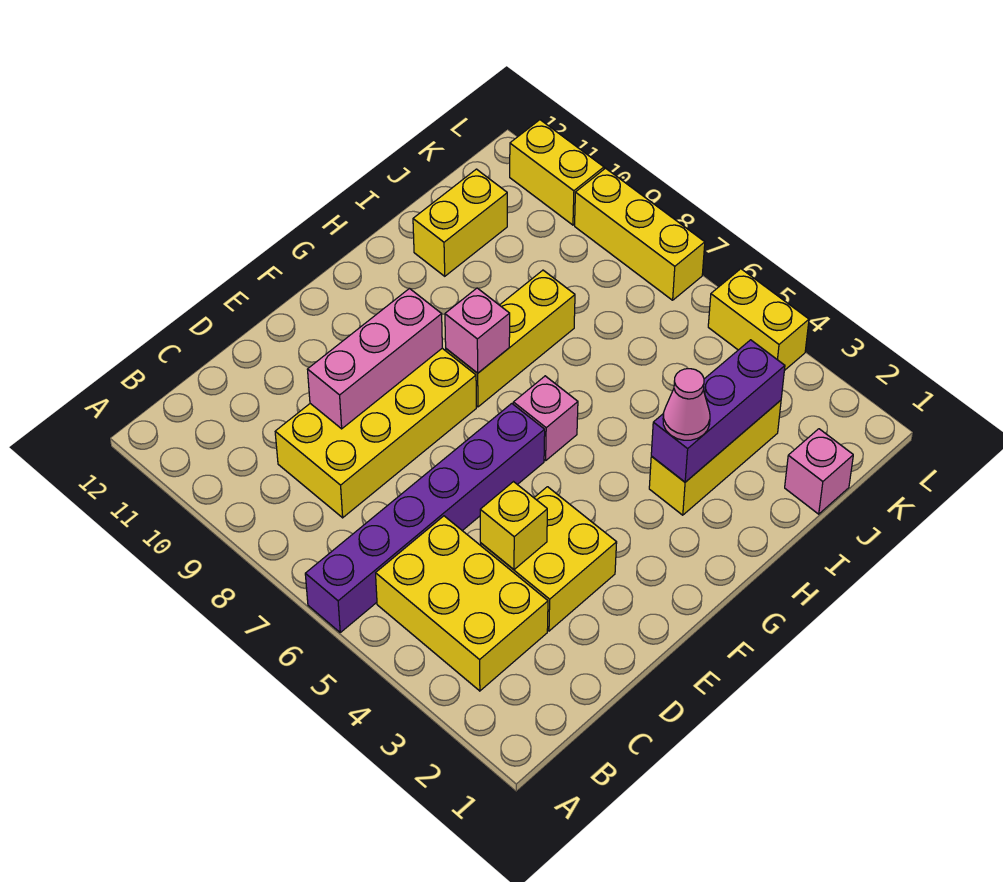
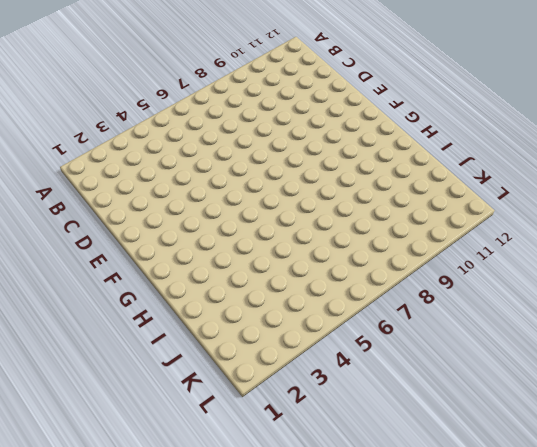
none -> purple 1x6 brick [305,404,545,632]
none -> yellow 2x3 brick [376,516,548,691]
none -> yellow 2x4 brick [275,348,476,518]

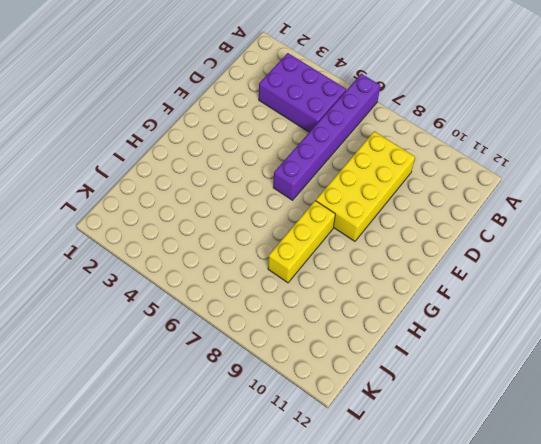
purple 2x3 brick [259,53,346,132] -> yellow 2x3 brick [376,516,548,691]
none -> yellow 2x2 brick [481,487,617,631]
none -> pink 1x1 brick [513,376,578,461]
none -> yellow 1x3 brick [649,400,781,515]

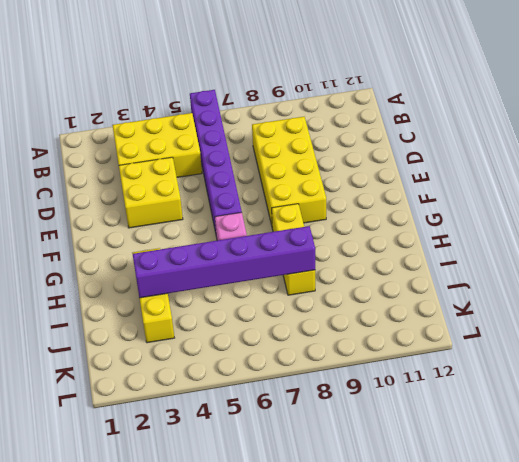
purple 1x6 brick [133,226,315,298] -> purple 1x3 brick [651,340,785,482]
none -> yellow 1x2 brick [413,169,507,276]
none -> pink 1x1 brick [785,429,853,514]
none -> yellow 1x2 brick [708,269,809,371]

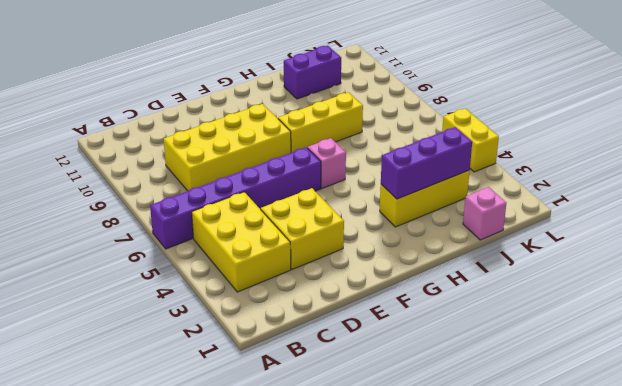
purple 1x2 brick [284,46,341,99] -> yellow 1x2 brick [413,169,507,276]
none -> yellow 1x3 brick [575,168,705,300]
none -> yellow 1x2 brick [510,120,604,225]
none -> yellow 1x1 brick [480,482,547,570]

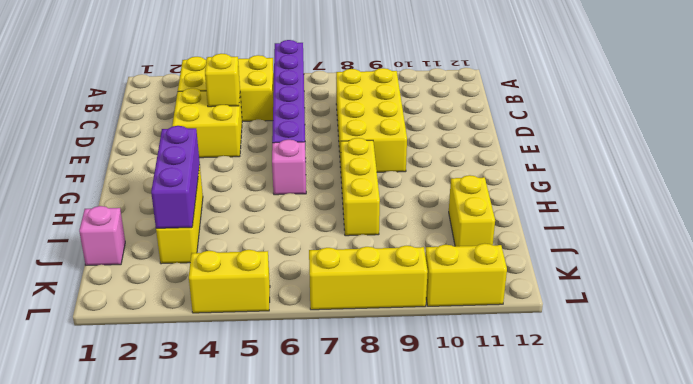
none -> pink 1x3 brick [307,288,442,429]
none -> pink 1x1 brick [445,288,510,373]
none -> pink 1x1 cone [663,369,710,440]

